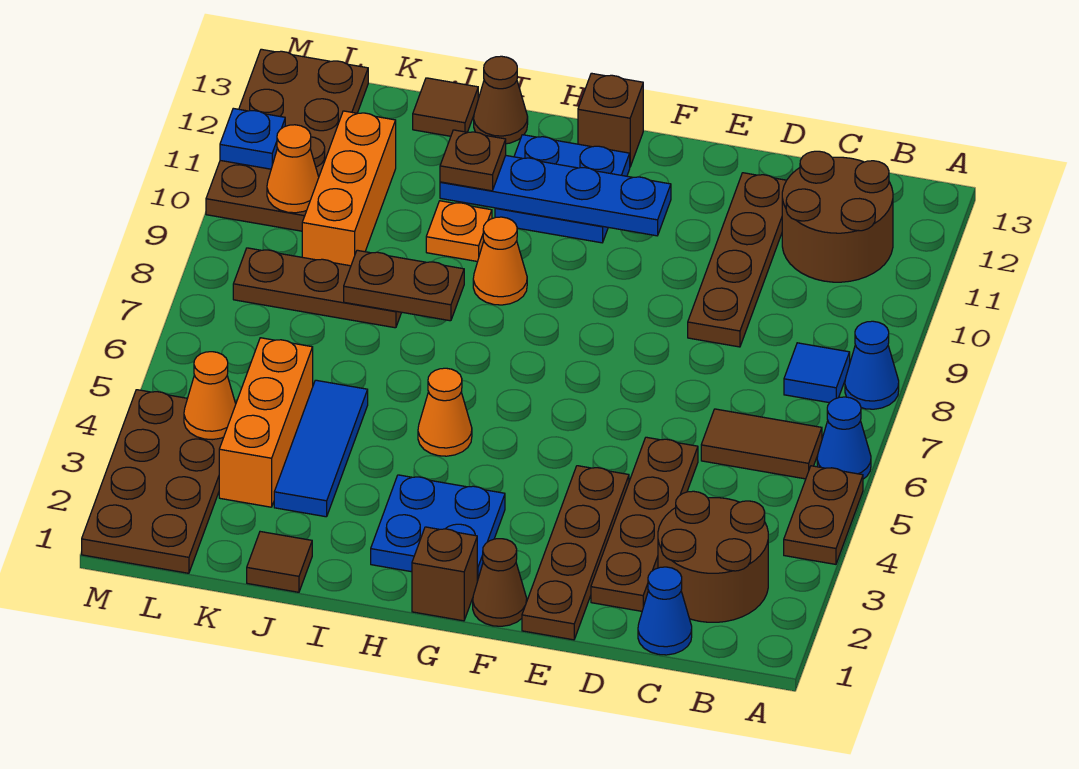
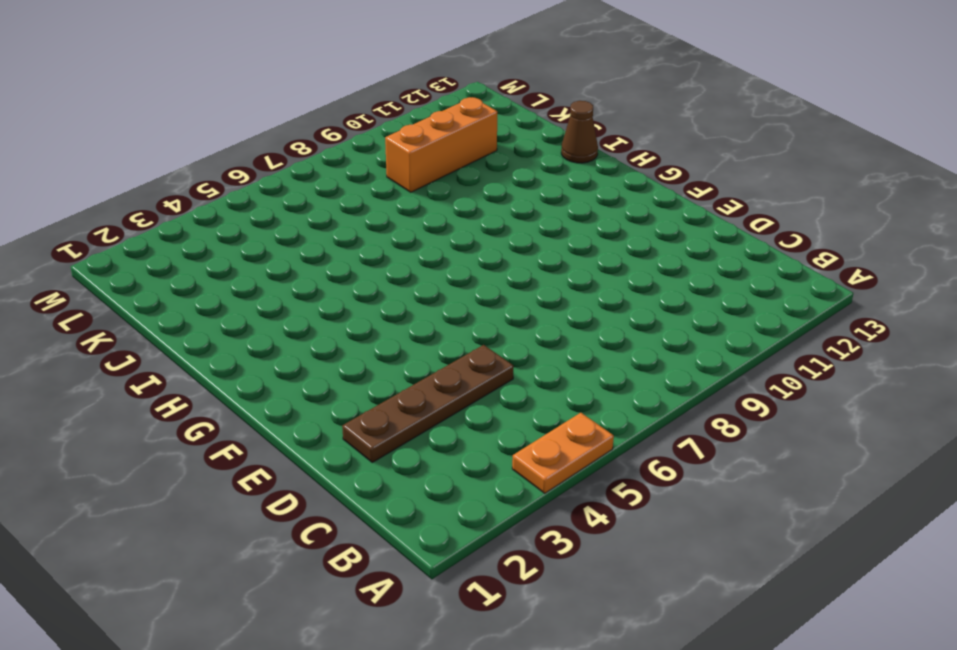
orange 1x2 plate [512,413,614,493] -> brown 1x2 plate [784,466,863,564]
none -> blue 1x1 cone [817,397,871,479]
none -> blue 1x1 cone [845,321,899,409]
none -> brown 2x2 round brick [658,491,768,622]
none -> brown 1x2 tile [701,409,822,479]

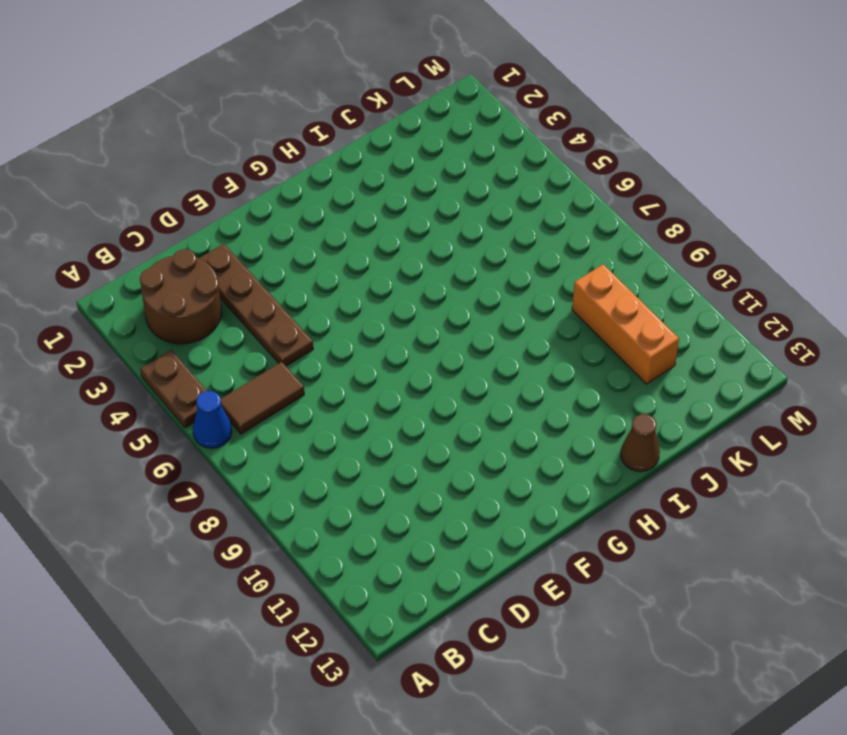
none -> blue 1x1 cone [845,321,899,409]
none -> blue 1x1 tile [784,343,850,403]
none -> brown 2x2 round brick [782,151,893,282]
none -> blue 1x1 cone [638,567,692,655]

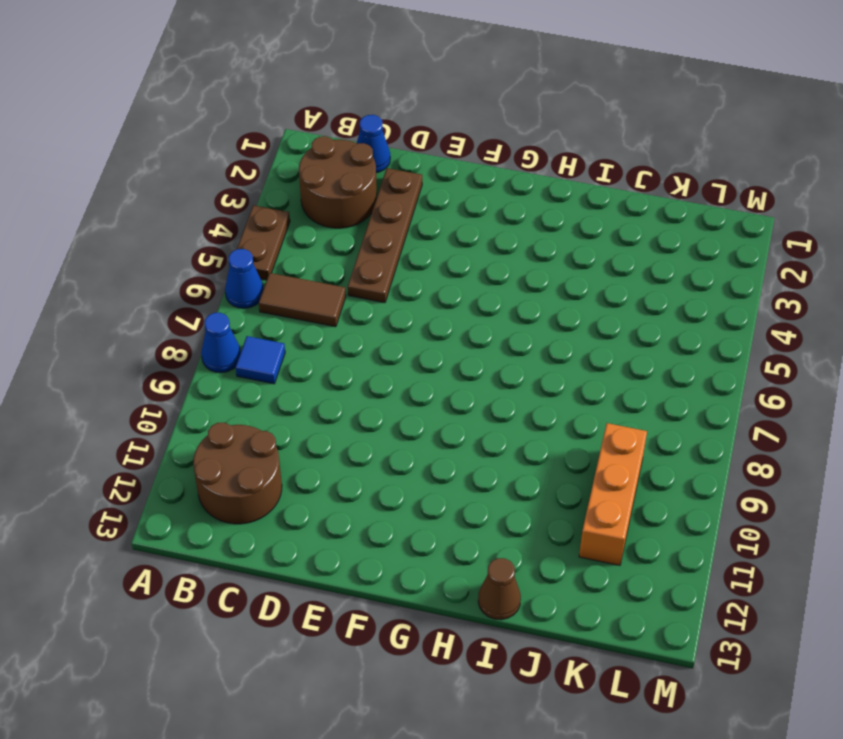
none -> brown 1x4 plate [688,173,787,347]
none -> brown 1x4 plate [522,466,629,640]
none -> brown 1x1 cone [473,539,527,626]
none -> brown 1x1 brick [412,527,477,621]

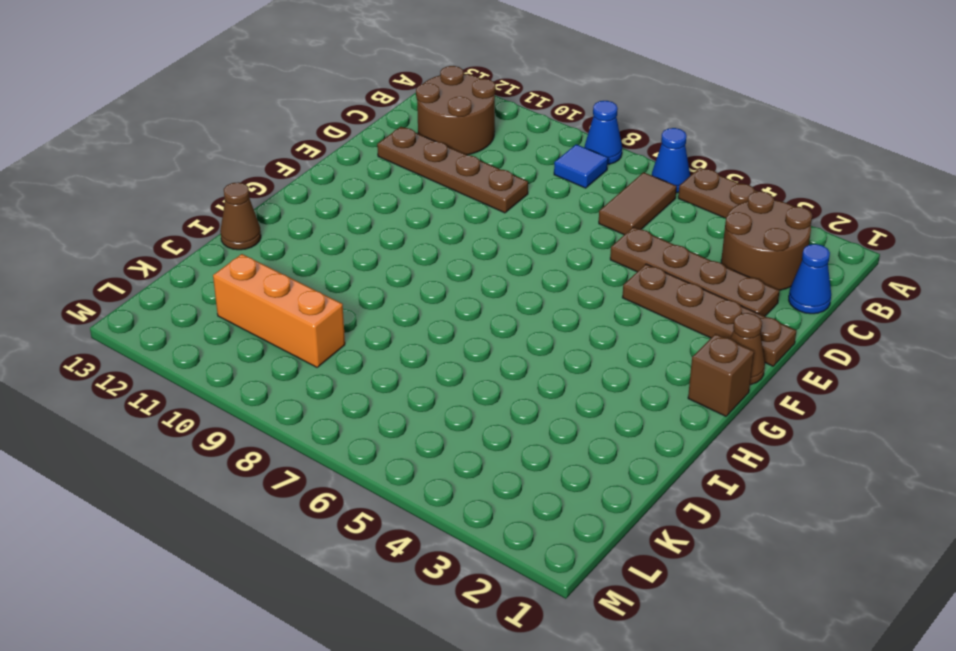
none -> blue 2x2 plate [371,475,505,581]
none -> blue 2x2 plate [495,135,630,243]
none -> brown 1x1 brick [578,73,643,166]
none -> orange 1x1 cone [418,368,472,456]

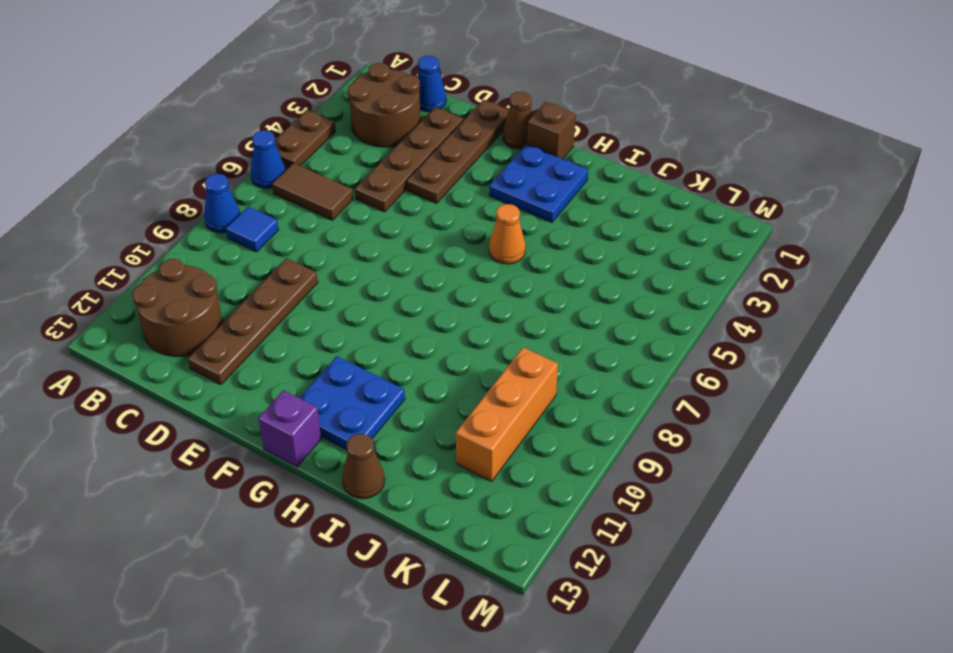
purple 1x1 brick [258,390,321,467] -> brown 1x1 brick [578,73,643,166]
none -> orange 1x1 cone [473,217,527,305]
none -> orange 1x1 plate [426,201,492,262]
none -> brown 1x1 tile [247,532,312,592]
none -> blue 1x3 tile [274,380,368,517]

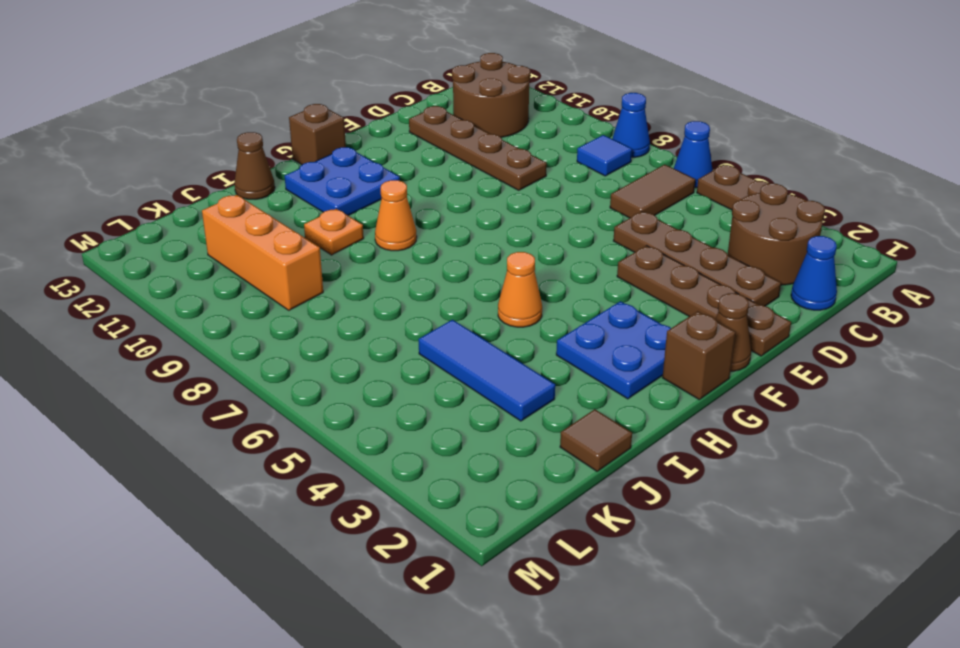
none -> brown 1x3 plate [233,248,402,328]
none -> brown 1x1 tile [413,78,478,136]
none -> orange 1x3 brick [219,338,313,507]
none -> brown 2x4 plate [82,390,223,573]

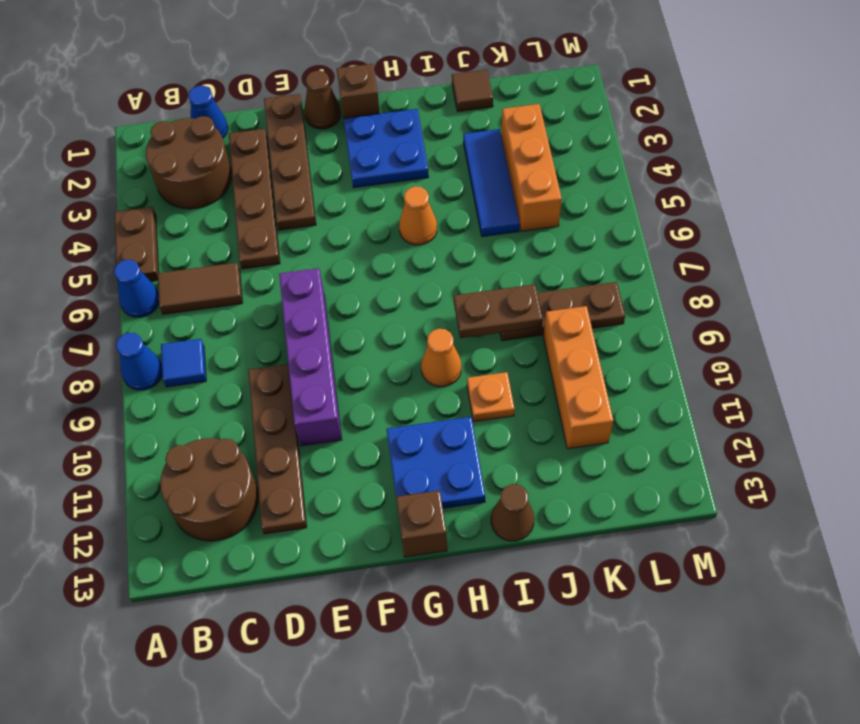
purple 1x4 brick [279,268,342,446] -> none
none -> brown 1x1 tile [413,78,478,136]
none -> brown 2x4 plate [82,390,223,573]
none -> brown 2x4 plate [206,49,368,231]
none -> blue 1x4 plate [440,155,671,236]

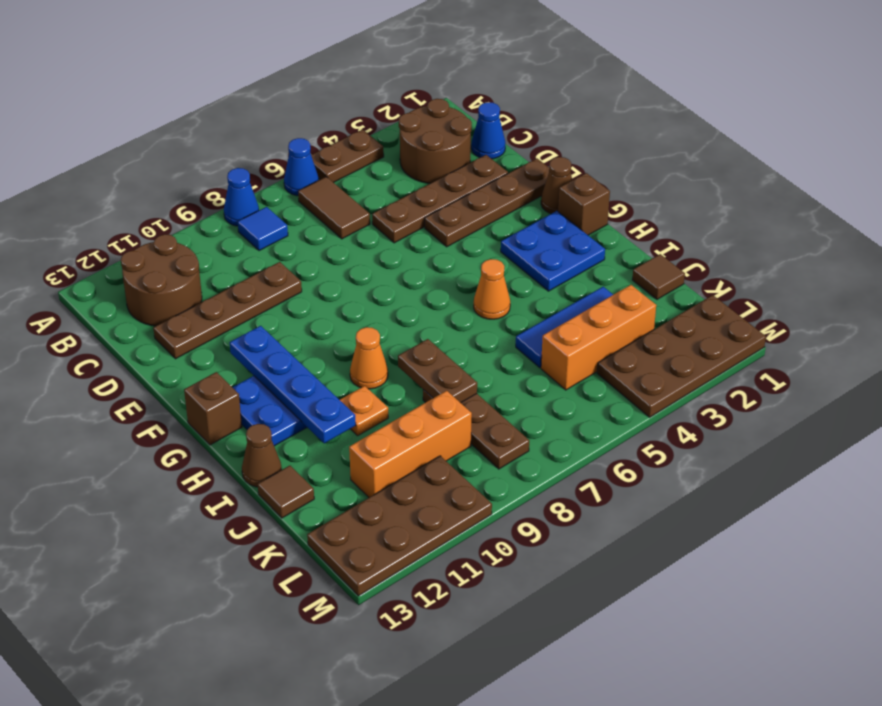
none -> orange 1x1 cone [184,352,236,440]
none -> orange 1x1 cone [267,125,319,213]
none -> blue 1x1 plate [220,108,285,169]
none -> brown 1x1 plate [440,130,506,191]

